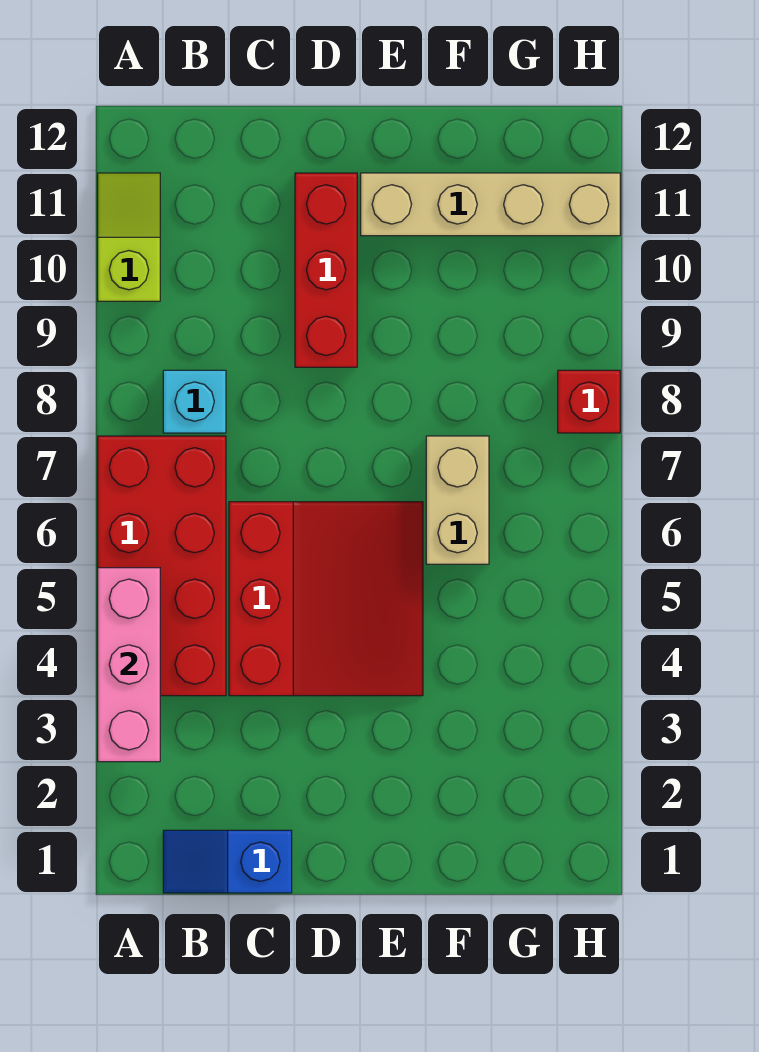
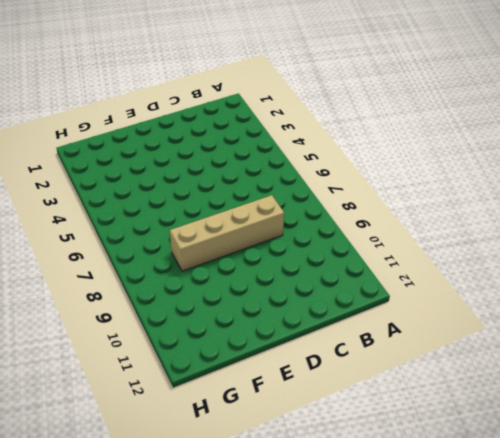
tan 1x4 brick [170,195,284,271] -> tan 1x4 brick moved to [361,173,620,236]
none -> red 2x4 brick [98,436,226,696]
none -> lime 1x2 slope [98,173,160,301]

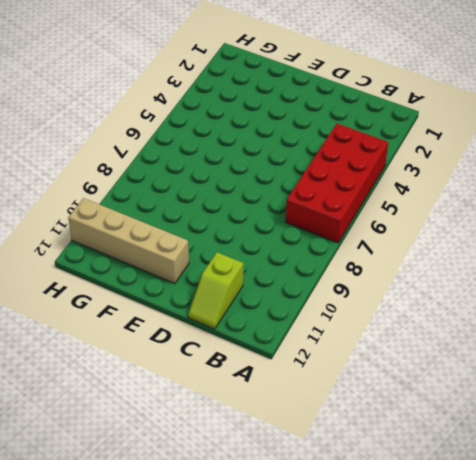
lime 1x2 slope [188,252,243,329] -> lime 1x2 slope moved to [98,173,160,301]
none -> blue 1x2 slope [163,830,292,893]
none -> cyan 1x1 brick [163,370,226,433]

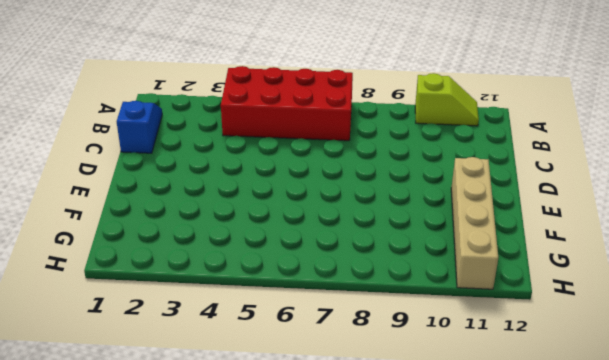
none -> cyan 1x1 brick [163,370,226,433]
none -> red 3x3 slope [229,502,423,696]

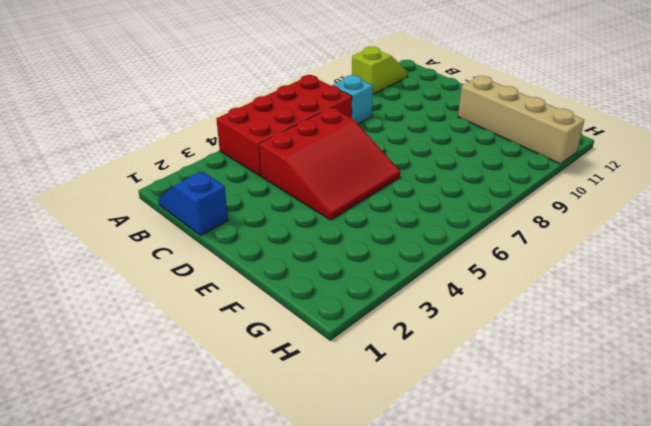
none -> red 1x3 brick [295,173,357,367]
none -> tan 1x2 brick [426,436,489,564]

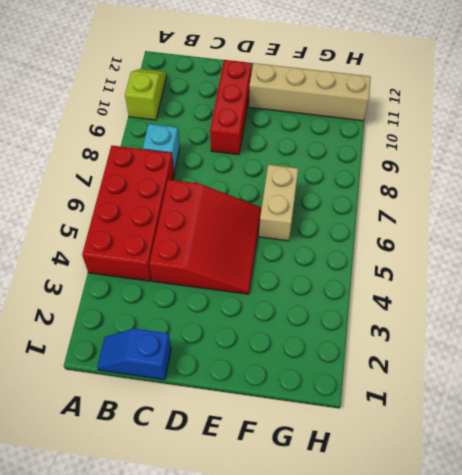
none -> red 1x1 brick [558,370,620,433]
none -> pink 1x3 brick [98,568,160,762]

